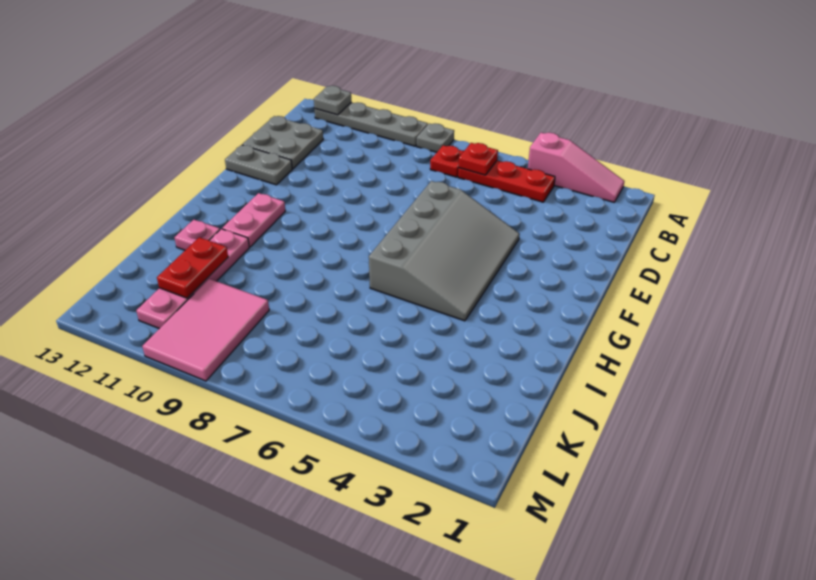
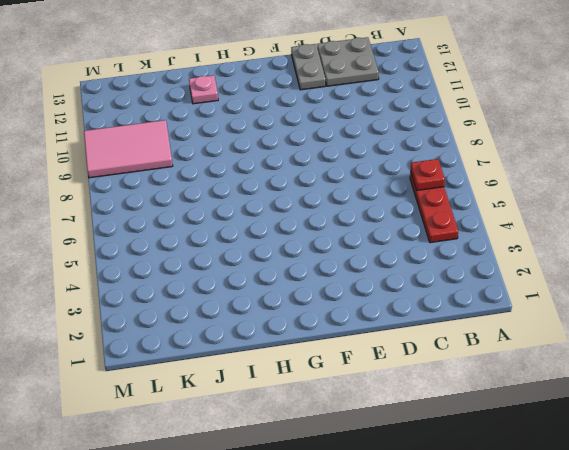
none -> pink 1x3 slope [528,133,624,202]
none -> grey 1x1 plate [417,124,454,152]
none -> grey 1x4 plate [315,102,428,146]

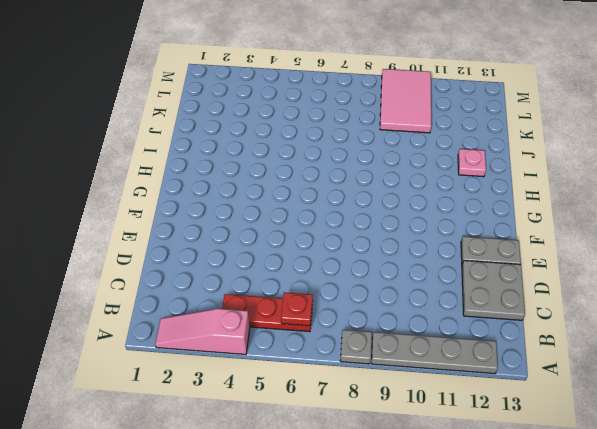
none -> red 1x1 plate [430,145,464,177]
none -> grey 3x4 slope [369,181,520,321]
none -> pink 1x2 plate [222,193,285,247]

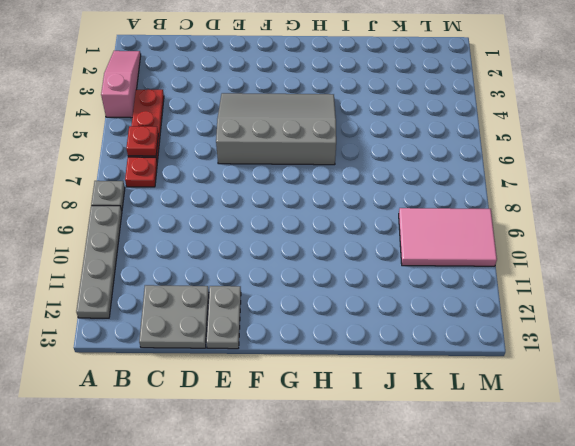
none -> pink 1x2 plate [222,193,285,247]
none -> pink 1x4 plate [136,229,249,329]
none -> pink 1x1 plate [175,220,220,250]

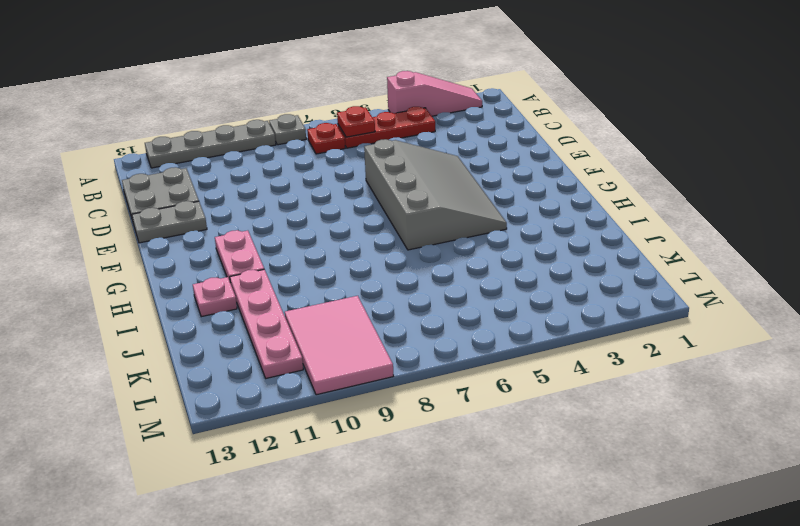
none -> grey 1x1 plate [314,86,351,115]
none -> red 1x2 plate [157,237,228,298]

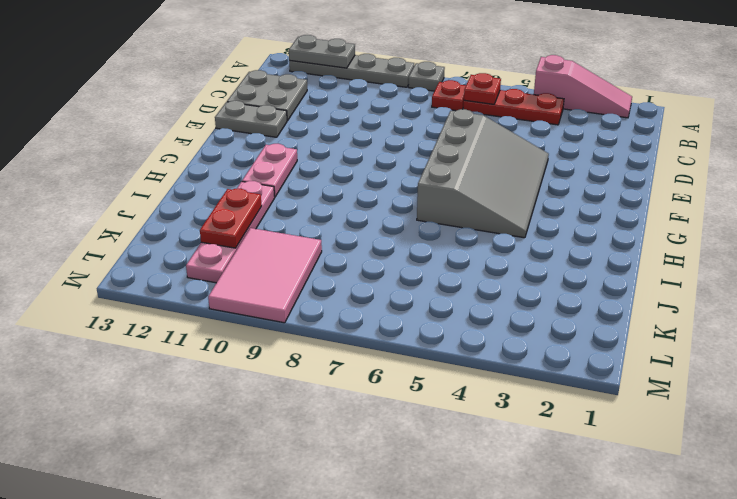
grey 1x2 plate [289,35,355,68] -> grey 1x1 plate [314,86,351,115]
none -> pink 1x1 plate [175,220,220,250]

